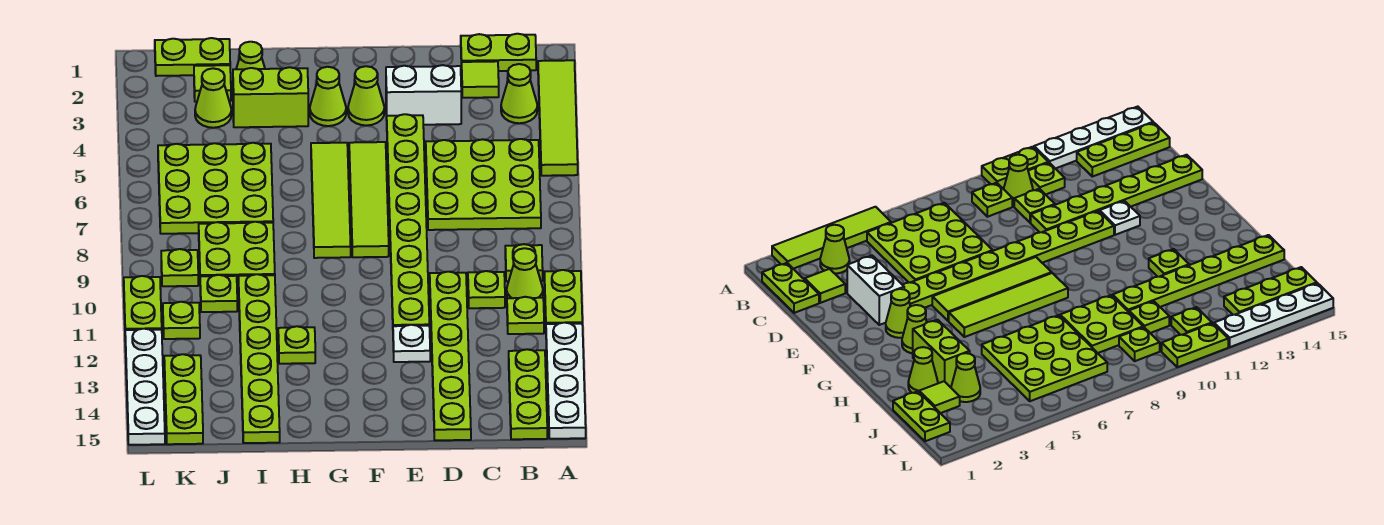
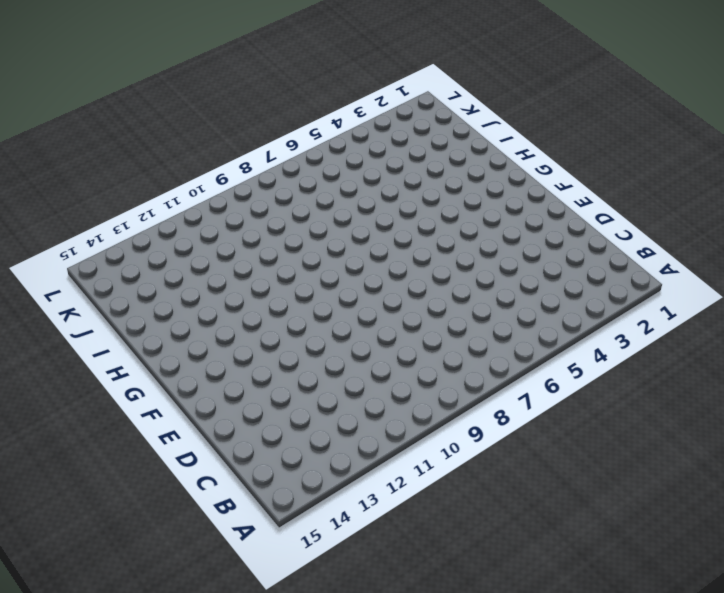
none -> lime 1x4 tile [538,60,578,176]
none -> lime 1x2 plate [544,270,582,324]
none -> white 1x4 plate [546,323,586,439]
none -> lime 1x2 plate [461,34,536,71]

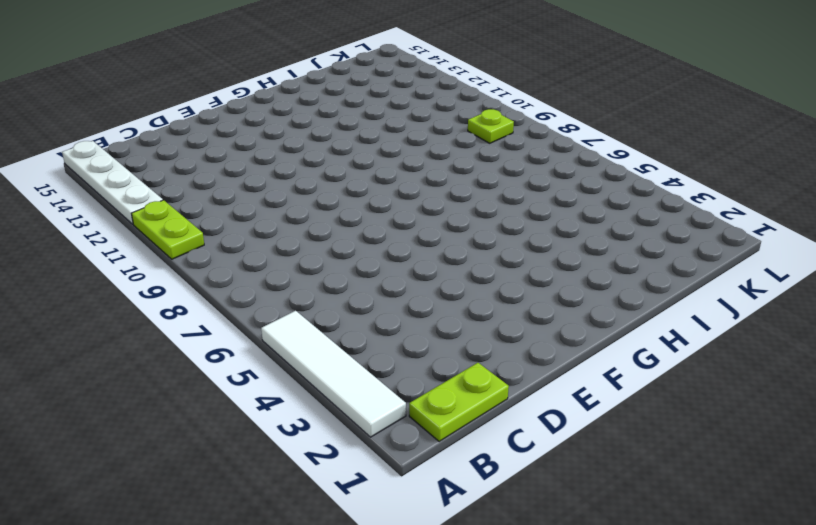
white 1x4 tile [261,311,406,437] -> lime 1x4 tile [538,60,578,176]
none -> lime 1x1 cone [501,64,537,123]
none -> lime 3x3 plate [426,139,541,230]
none -> lime 1x1 plate [505,244,543,281]
none -> lime 1x1 cone [507,248,543,298]

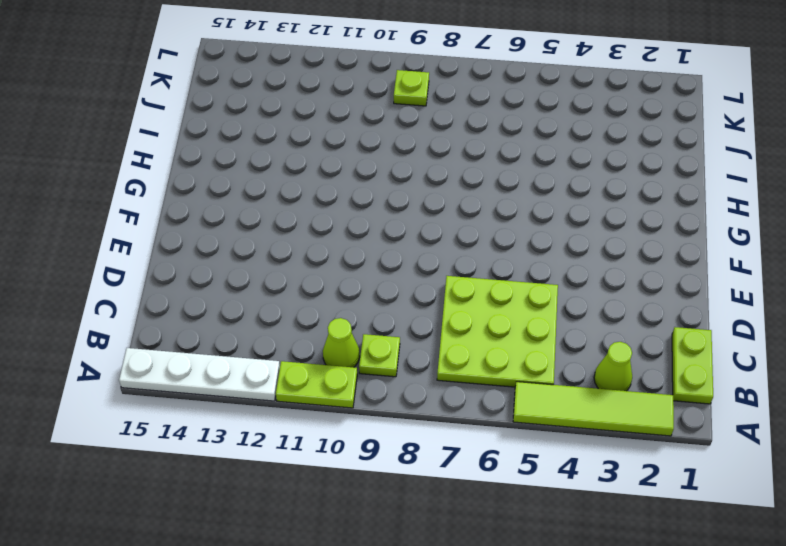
none -> lime 1x1 plate [507,297,544,334]
none -> lime 1x3 plate [509,349,547,439]
none -> lime 1x1 tile [462,61,499,98]
none -> lime 1x1 plate [468,271,505,308]

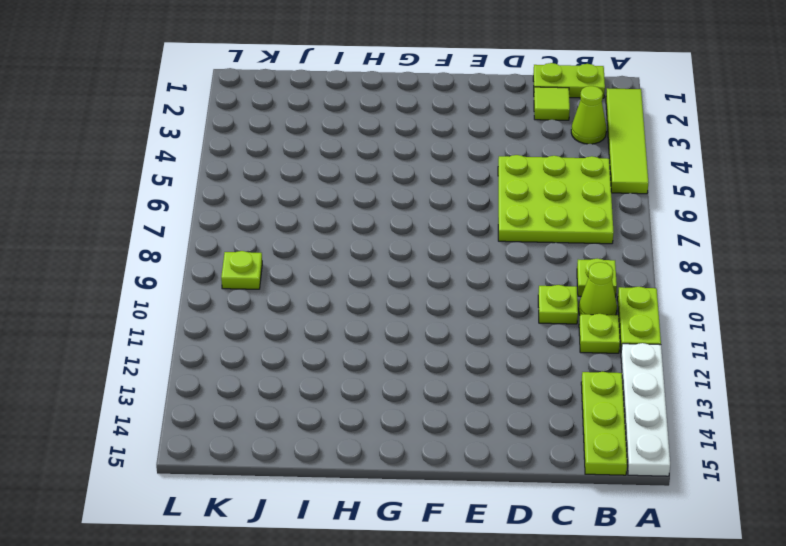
none -> white 1x2 brick [386,65,461,125]
none -> lime 1x6 plate [430,272,471,440]
none -> lime 1x8 plate [387,114,429,326]
none -> white 1x1 plate [393,325,430,362]

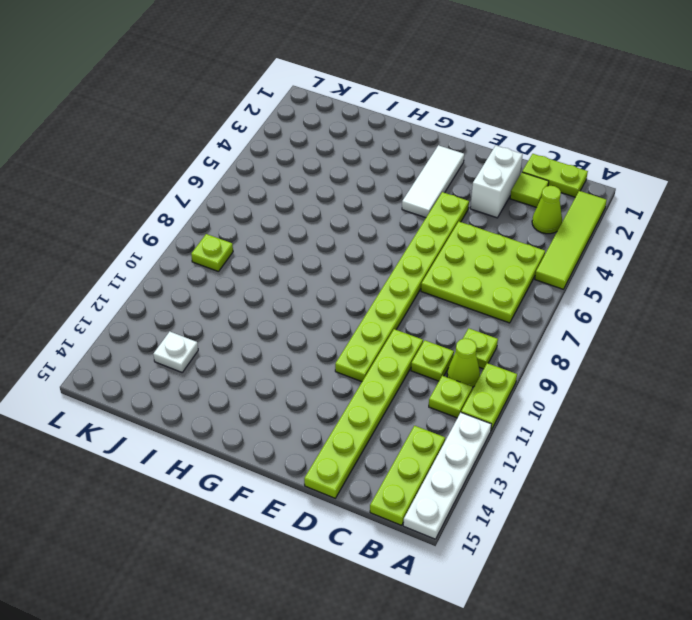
white 1x2 brick [470,146,523,218] -> white 1x2 brick turned to [386,65,461,125]
white 1x3 tile [402,145,464,218] -> lime 1x1 cone [348,66,384,125]
white 1x1 plate [153,332,198,372] -> white 1x1 plate moved to [393,325,430,362]
none -> lime 1x4 tile [349,142,389,257]
none -> lime 1x1 cone [310,67,346,126]
none -> lime 1x4 tile [311,143,351,258]
none -> lime 1x2 brick [233,67,308,127]

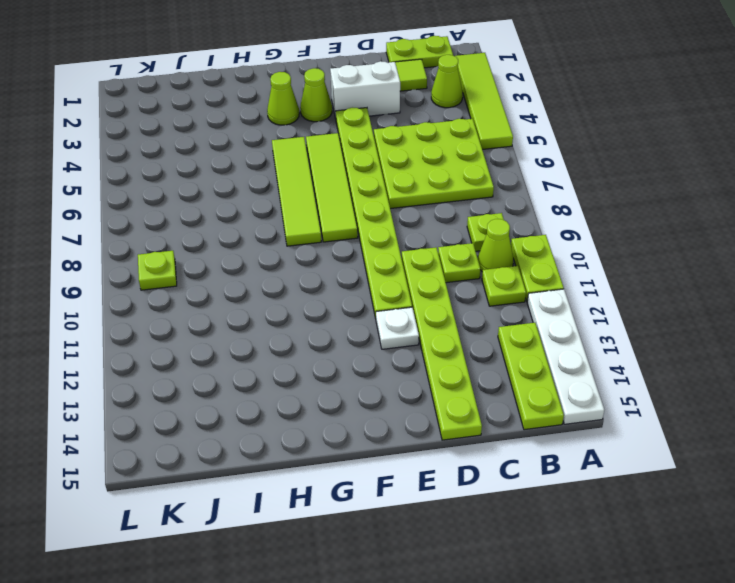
none -> lime 1x2 brick [233,67,308,127]
none -> lime 1x1 plate [278,326,315,364]
none -> lime 1x1 cone [232,42,265,89]
none -> lime 3x3 plate [158,143,273,234]

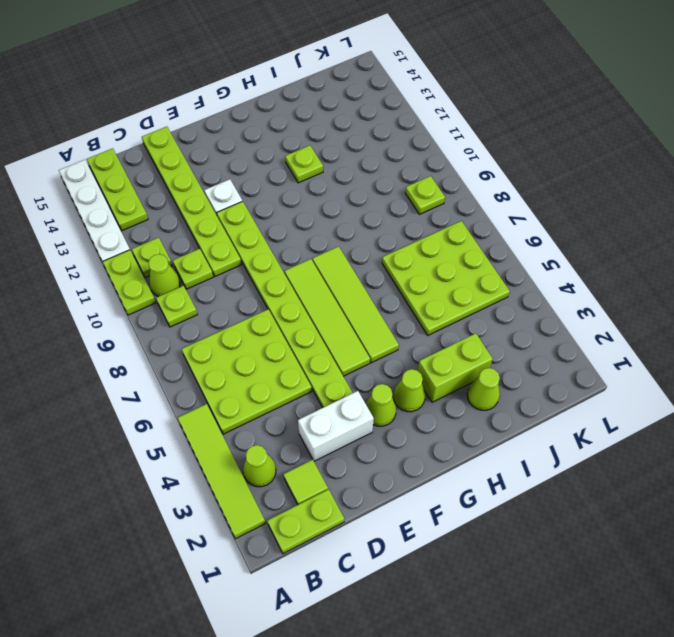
none -> lime 2x2 plate [199,222,275,285]
none -> lime 1x6 plate [238,274,280,443]
none -> lime 1x2 plate [155,38,230,76]
none -> lime 1x1 tile [194,65,231,102]

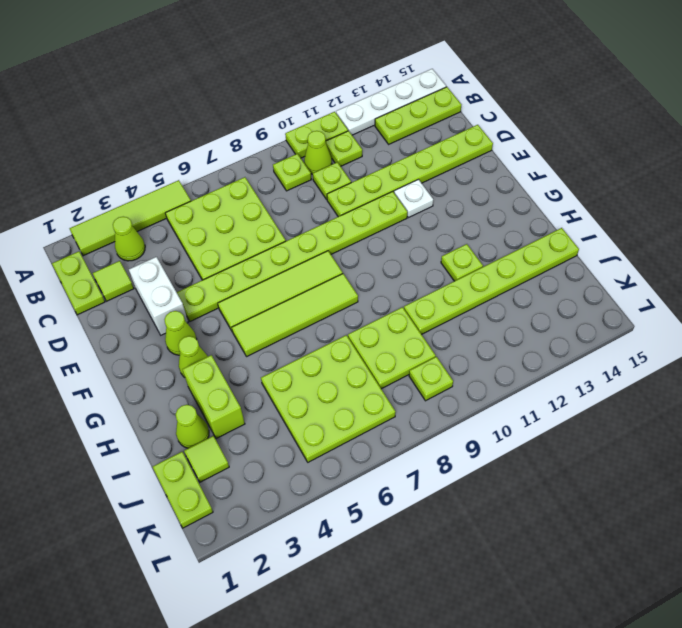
none -> lime 1x1 cone [195,68,231,128]
none -> lime 1x1 plate [200,275,237,312]
none -> lime 1x1 plate [163,302,200,339]
none -> lime 1x3 plate [164,354,203,444]

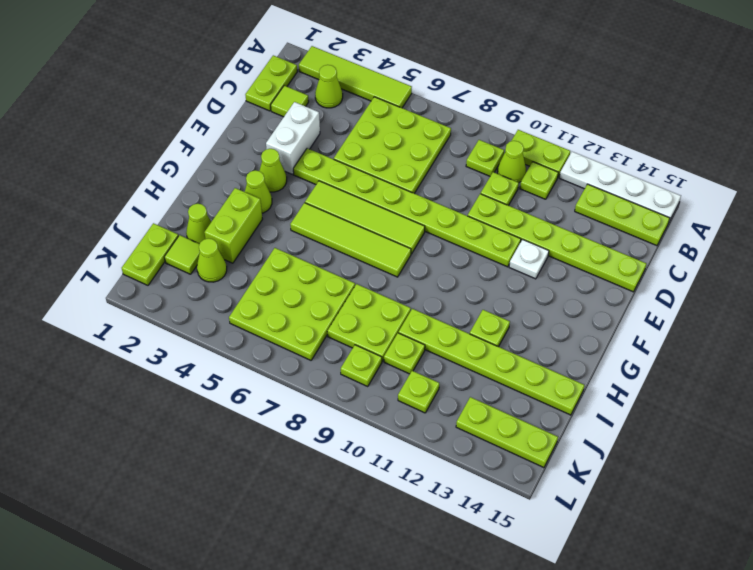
none -> lime 1x2 plate [124,276,162,330]
none -> white 1x4 plate [125,329,165,445]

